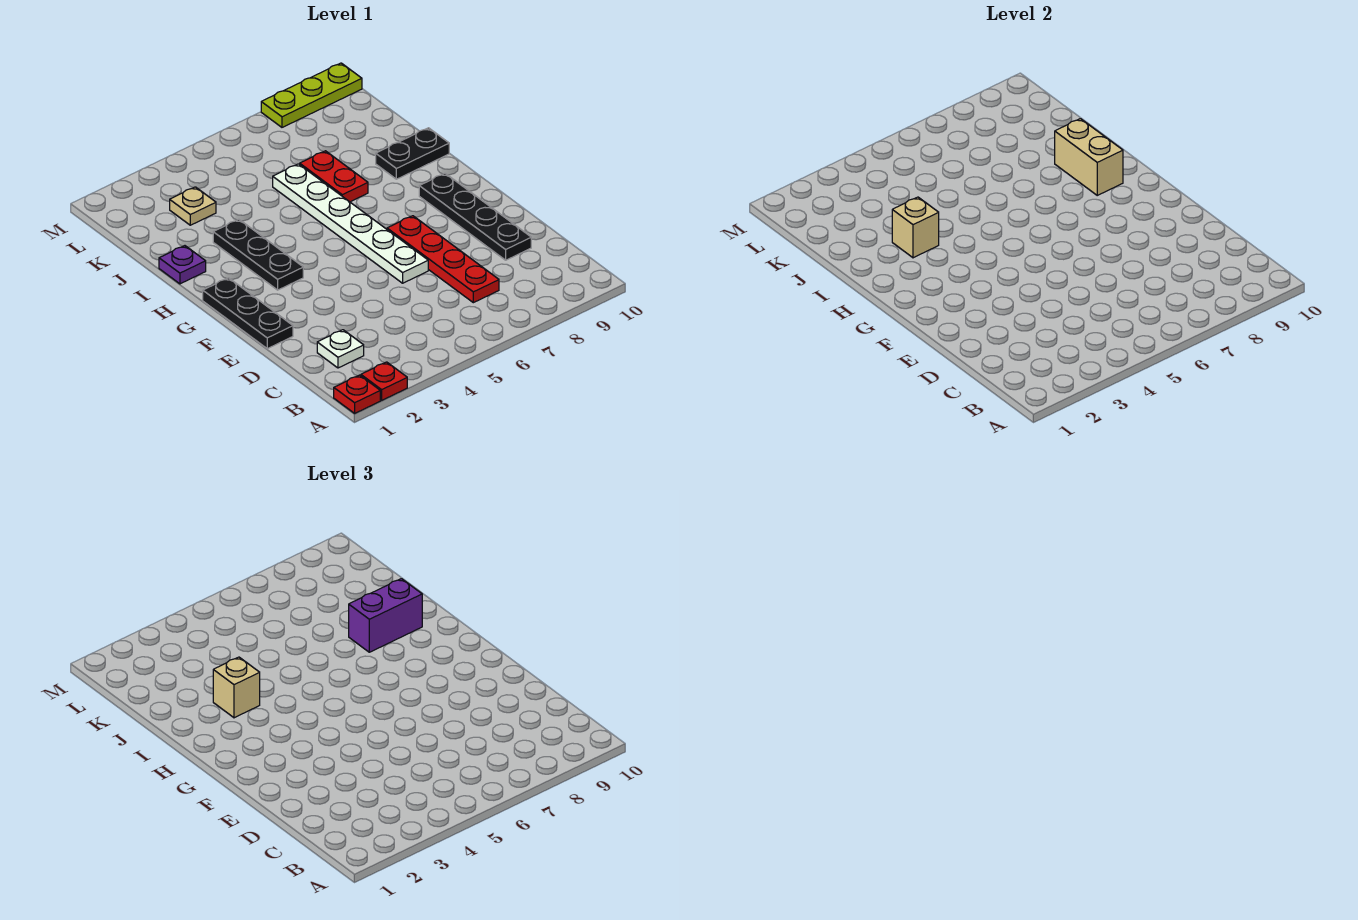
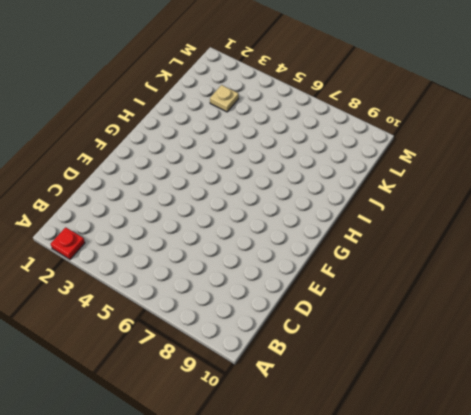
none -> red 1x1 plate [334,375,380,413]
none -> white 1x1 plate [317,330,364,368]
none -> red 1x4 plate [387,216,499,303]

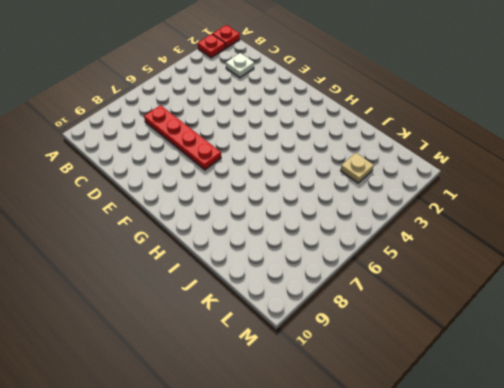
none -> black 1x4 plate [419,173,531,260]
none -> black 1x3 plate [203,278,293,349]
none -> white 1x6 plate [273,164,428,283]

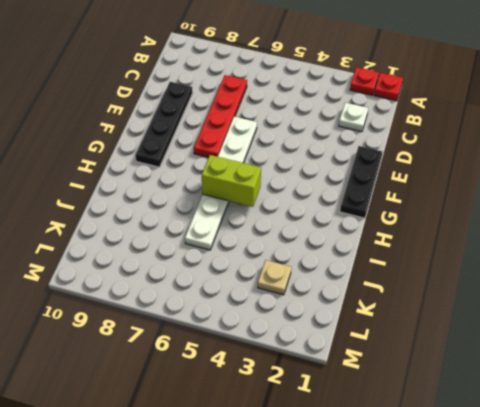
lime 1x2 brick [202,155,261,207] -> none
none -> black 1x3 plate [213,219,303,290]
none -> purple 1x1 plate [159,246,206,284]
none -> red 1x2 plate [300,151,368,202]

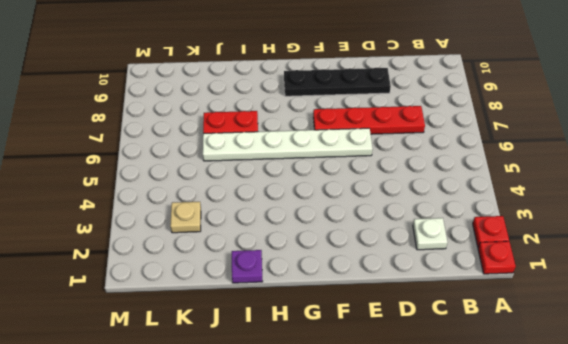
none -> black 1x3 plate [203,278,293,349]
none -> black 1x3 plate [213,219,303,290]
none -> black 1x2 plate [376,128,449,179]

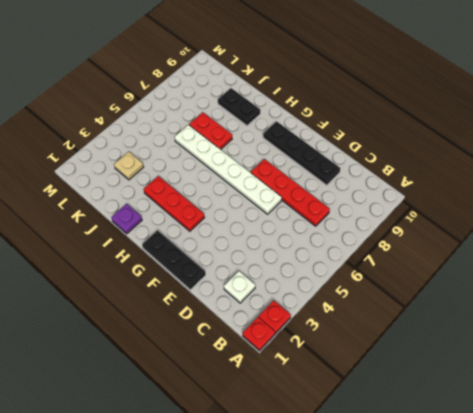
red 1x3 plate [144,176,205,231] -> black 1x3 plate [213,219,303,290]
black 1x2 plate [218,88,260,126] -> black 1x2 plate turned to [376,128,449,179]
none -> lime 1x3 plate [261,63,362,127]
none -> tan 1x2 brick [1055,119,1123,195]
none -> tan 1x1 brick [892,197,939,258]

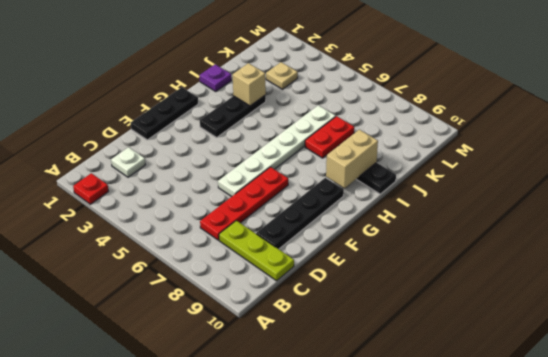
lime 1x3 plate [219,221,294,281] -> lime 1x3 plate moved to [261,63,362,127]
none -> red 1x1 plate [334,375,380,413]
none -> tan 1x1 brick [213,657,260,718]
none -> purple 1x2 brick [349,579,422,652]

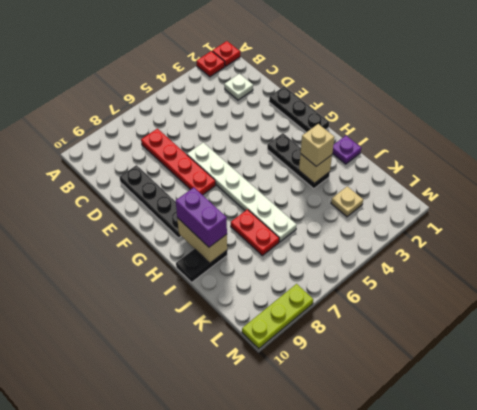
purple 1x2 brick [176,188,227,247] -> purple 1x2 brick turned to [349,579,422,652]

